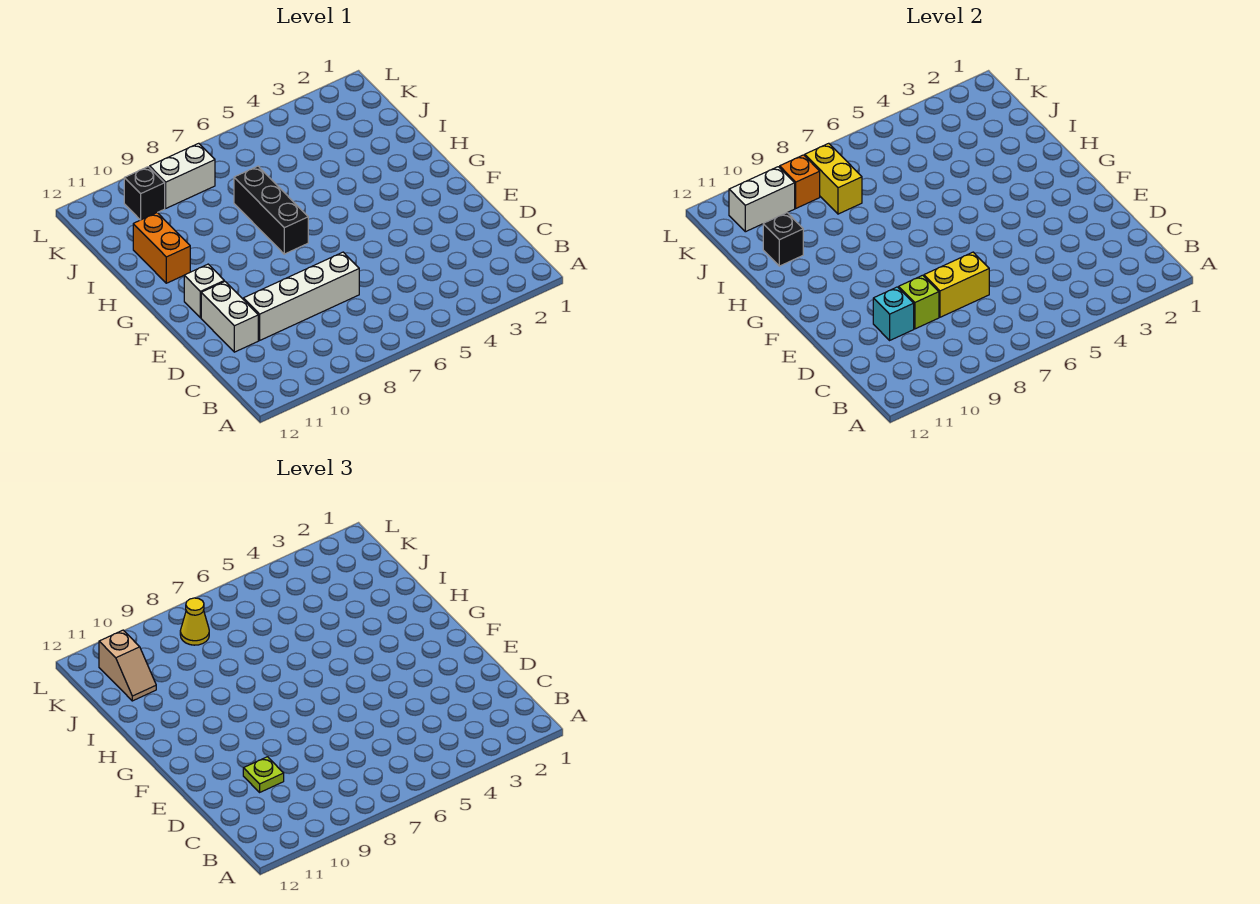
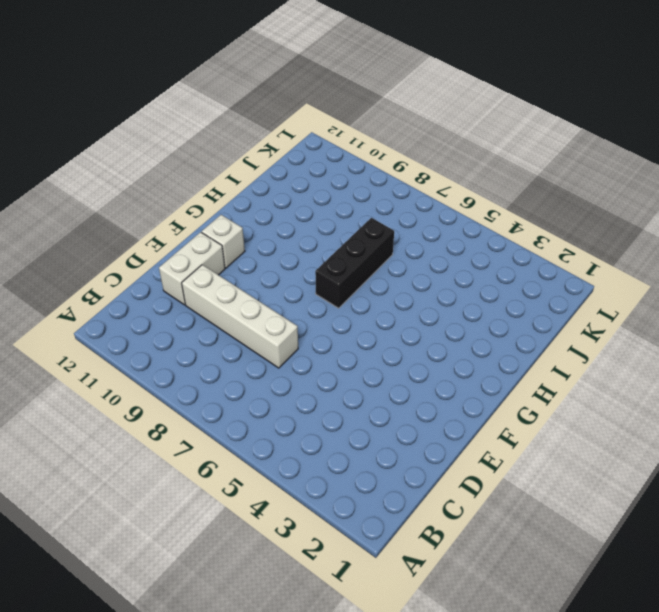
none -> orange 1x2 brick [133,213,190,283]
none -> white 1x2 brick [150,143,215,208]
none -> black 1x1 brick [124,167,165,220]

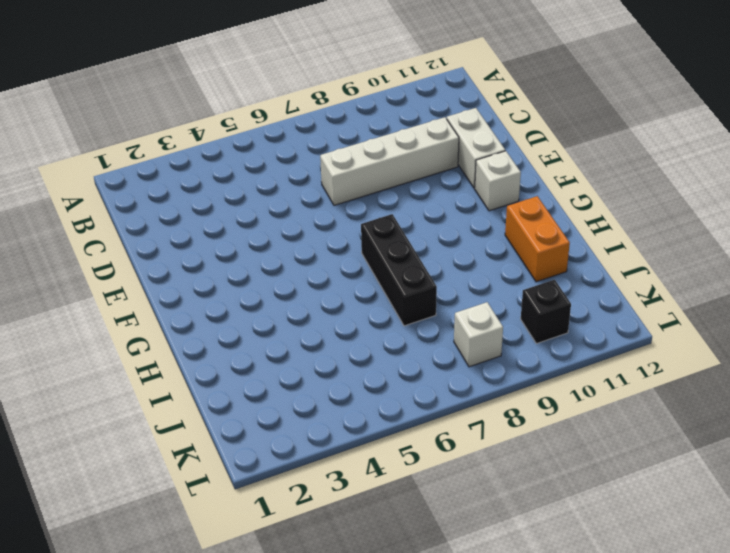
white 1x1 brick [454,302,503,367] -> white 1x2 brick [150,143,215,208]
none -> yellow 1x2 brick [924,252,989,317]
none -> lime 1x1 brick [899,275,939,329]
none -> cyan 1x1 brick [873,287,914,340]

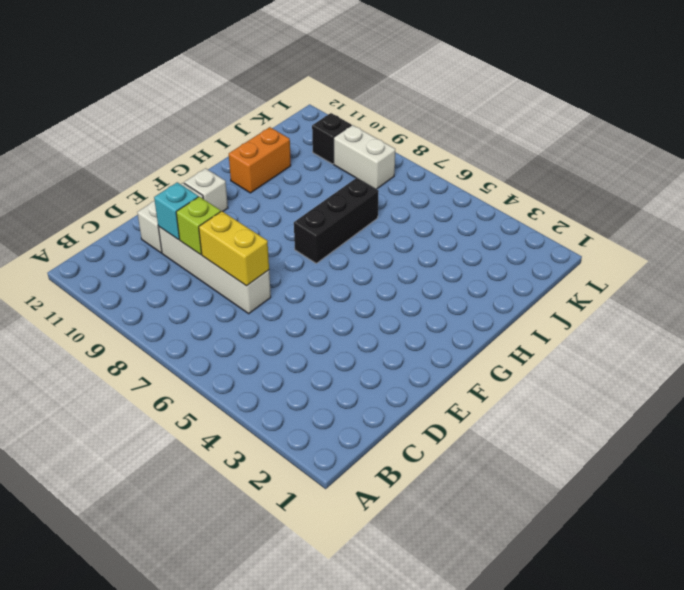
none -> black 1x1 brick [763,213,803,266]
none -> yellow 1x2 brick [804,143,862,214]
none -> orange 1x1 brick [780,155,820,208]

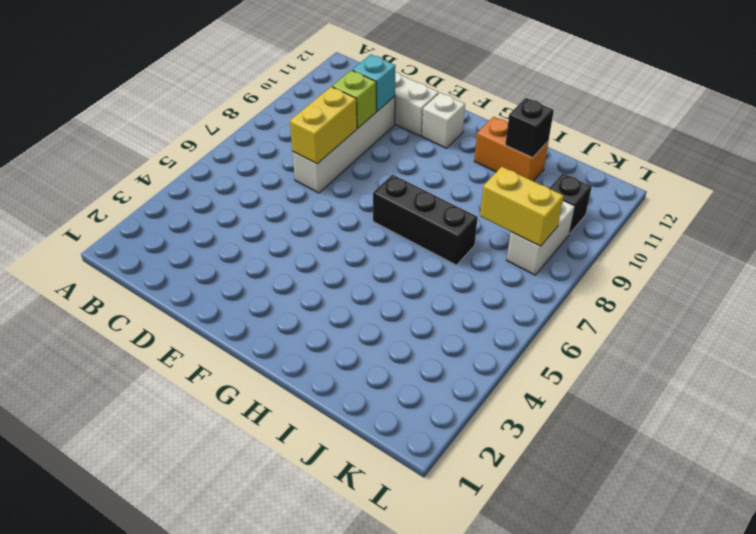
none -> orange 1x1 brick [780,155,820,208]
none -> white 1x2 brick [729,167,795,232]
none -> lime 1x1 plate [243,757,284,792]

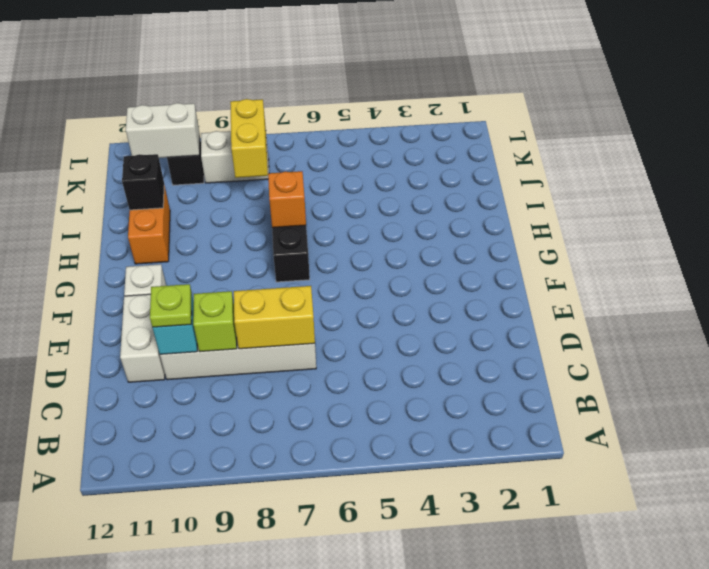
orange 1x1 brick [268,171,306,228] -> orange 1x1 brick moved to [780,155,820,208]
none -> tan 1x2 slope [99,630,156,701]
none -> yellow 1x1 cone [180,598,209,645]

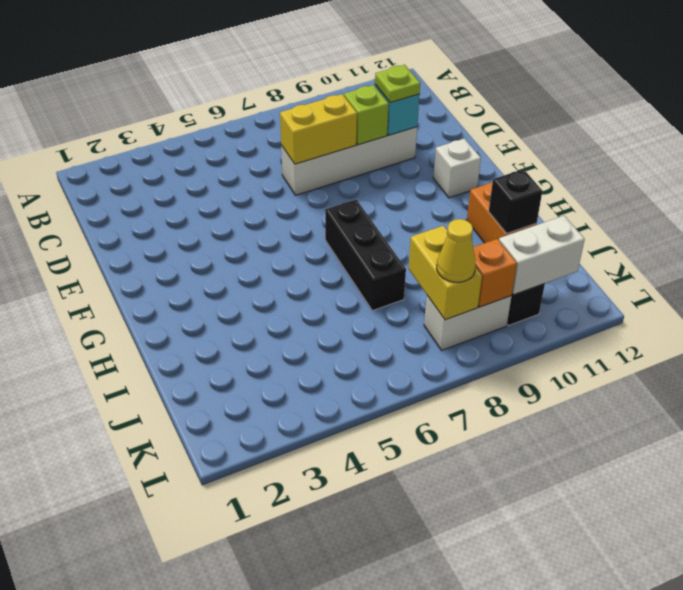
none -> white 1x2 brick [201,281,258,352]
none -> tan 1x2 slope [99,630,156,701]

